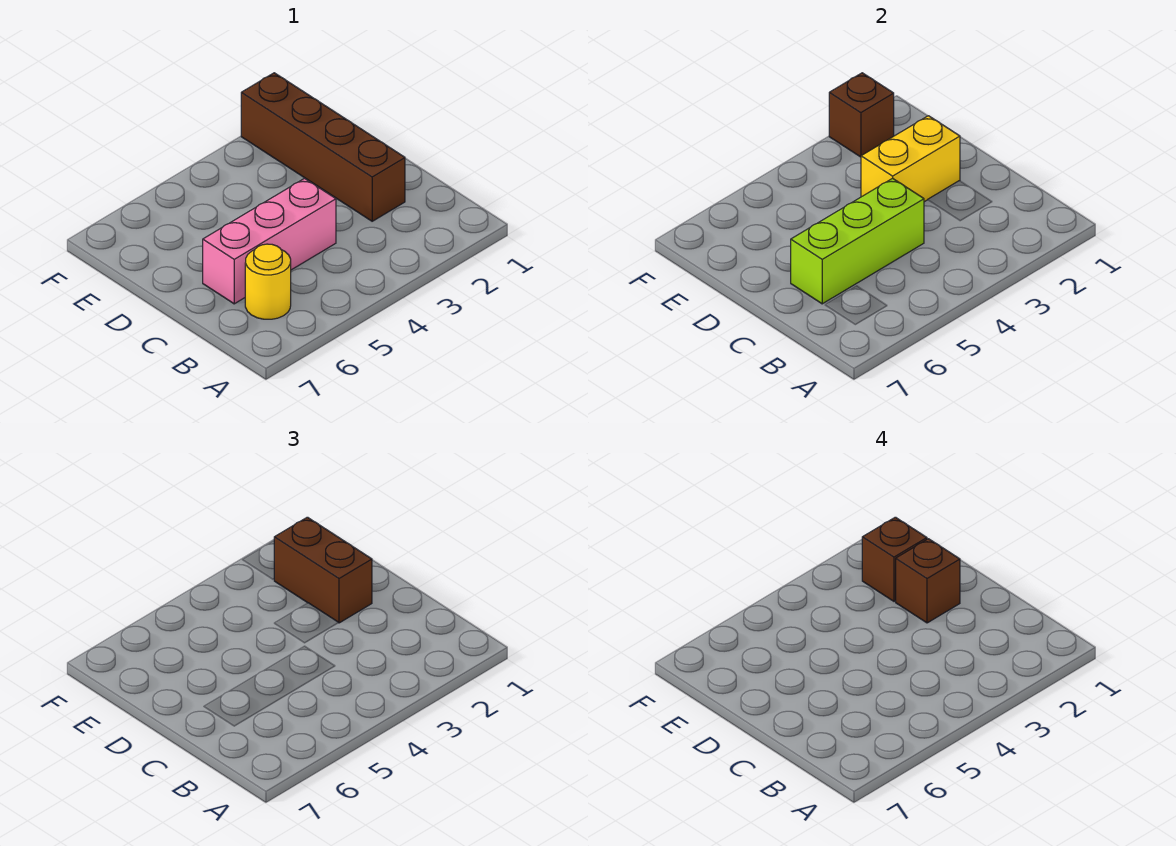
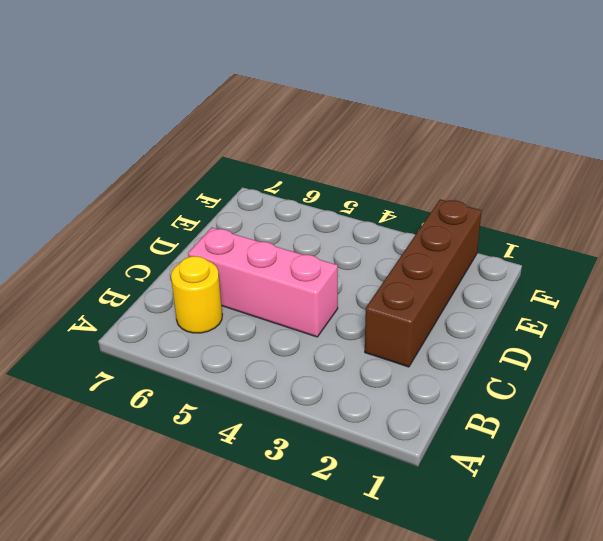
none -> lime 1x3 brick [791,178,924,304]
none -> yellow 1x2 brick [861,116,960,202]

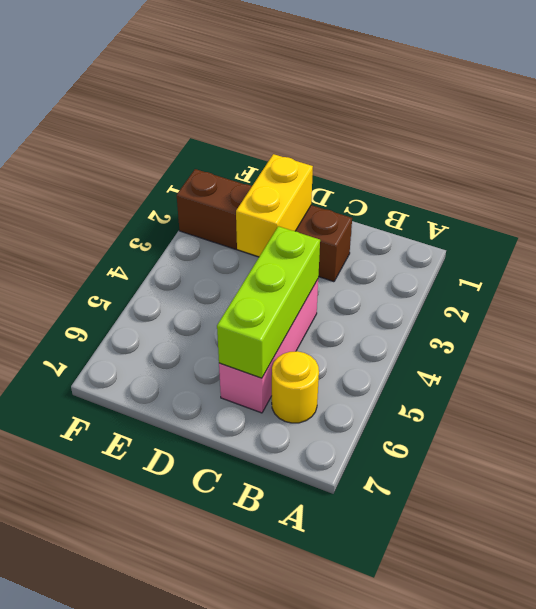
none -> brown 1x1 brick [829,73,894,157]
none -> brown 1x2 brick [274,517,372,623]

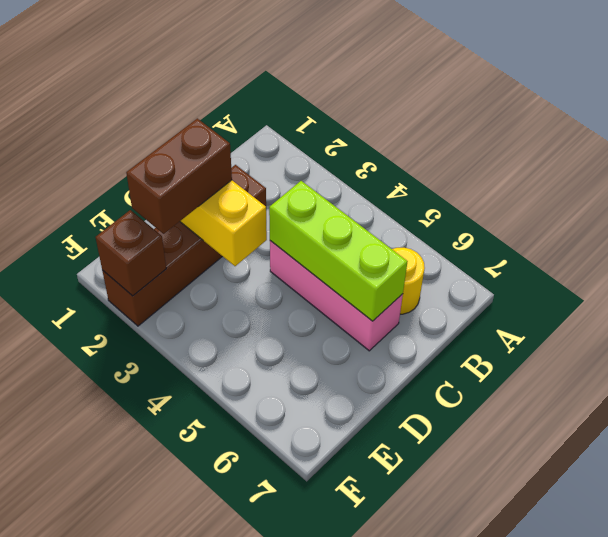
none -> brown 1x1 brick [896,539,960,623]
none -> brown 1x1 brick [862,517,927,601]

